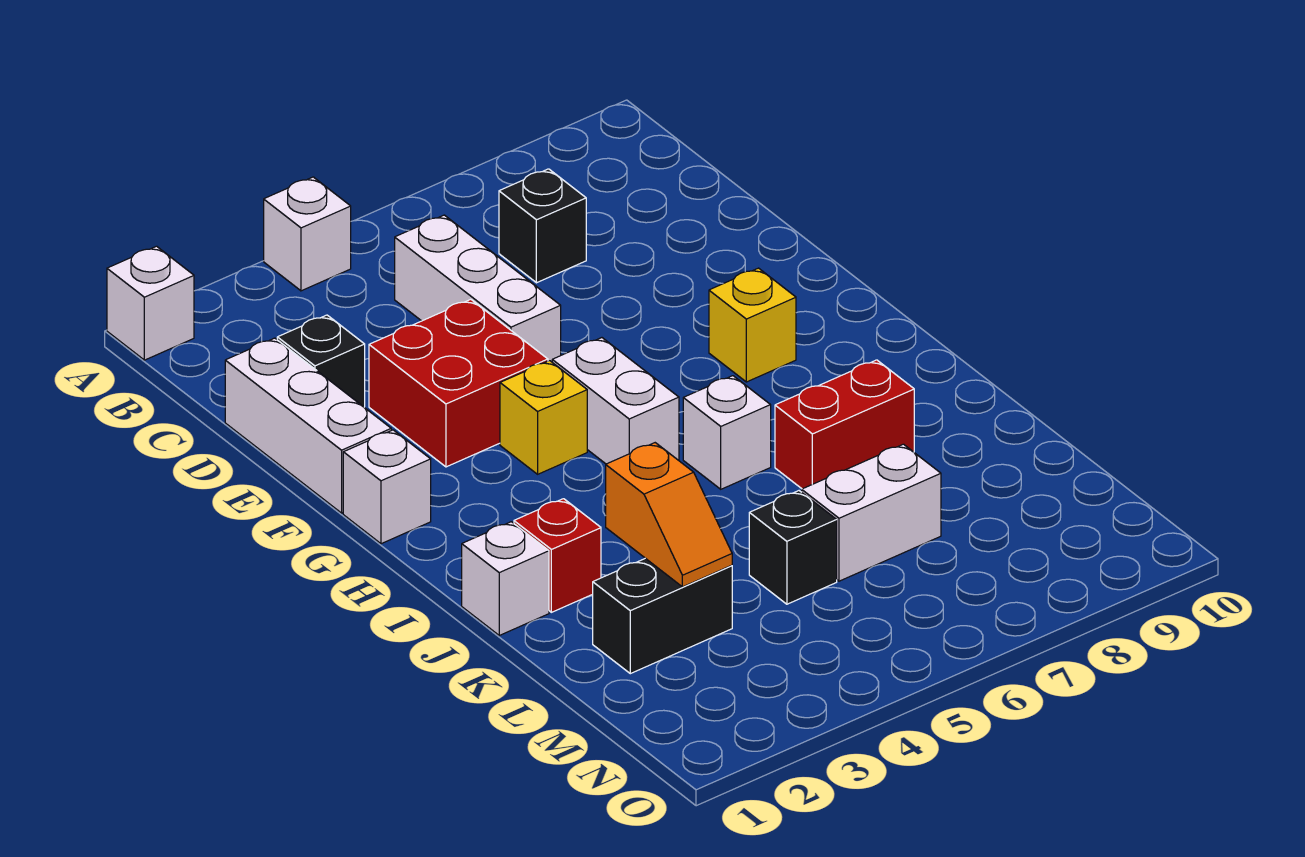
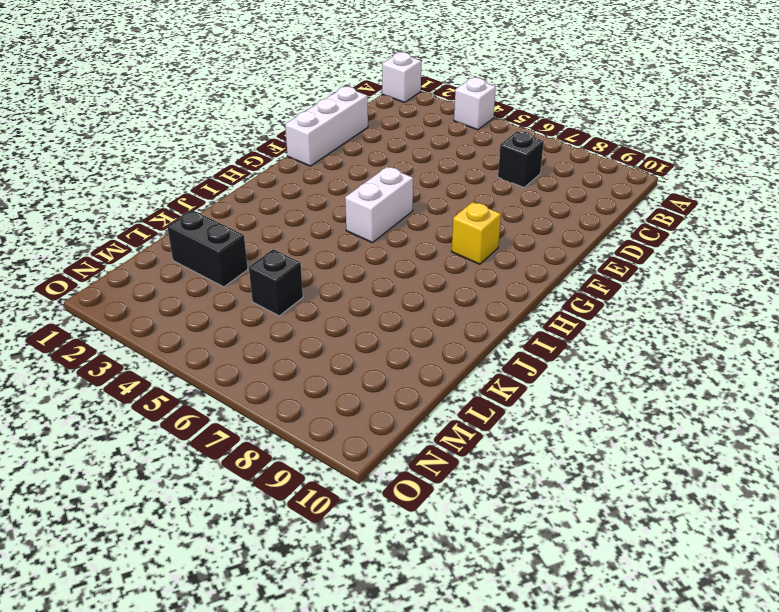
none -> white 1x3 brick [395,215,561,362]
none -> black 1x1 brick [277,315,365,407]
none -> red 2x2 brick [369,299,548,467]

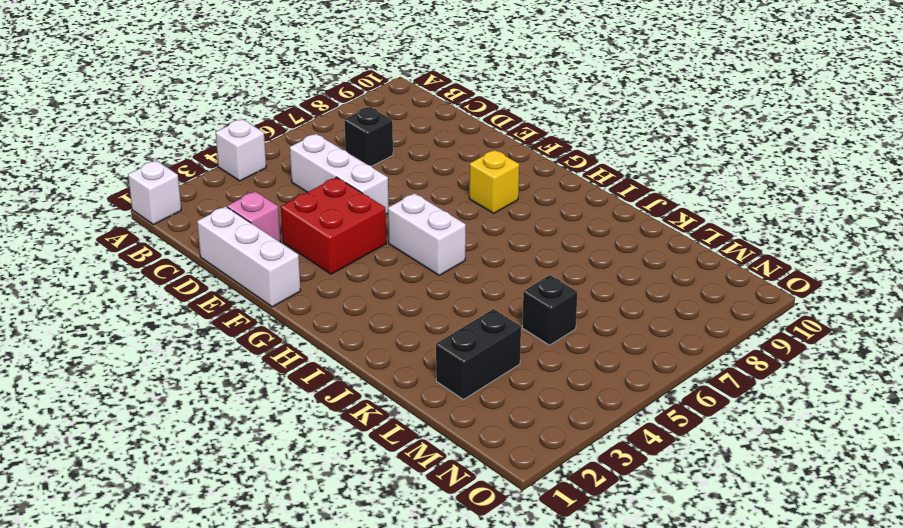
pink 1x1 brick [227,191,280,242] -> black 1x1 brick [277,315,365,407]
none -> white 1x1 brick [343,430,431,544]
none -> yellow 1x1 brick [500,361,587,474]
none -> white 1x1 brick [683,376,771,489]

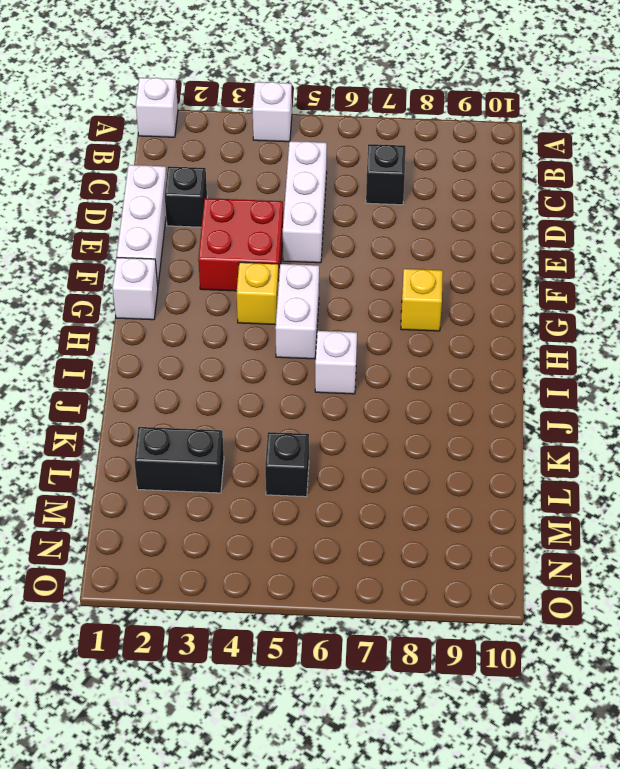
none -> white 1x1 brick [462,522,549,635]
none -> red 1x1 brick [514,499,601,612]
none -> red 1x2 brick [775,360,914,489]

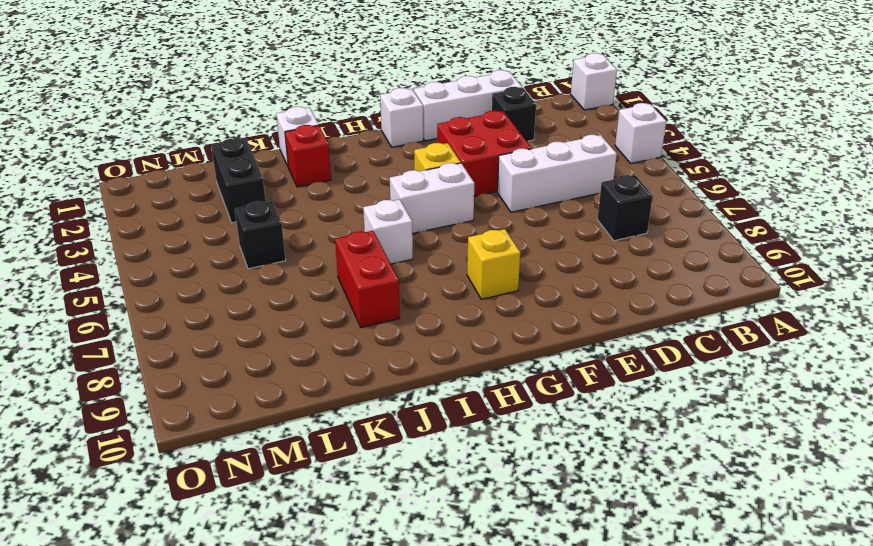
none -> white 1x2 brick [802,444,941,581]
none -> orange 1x2 slope [606,443,732,587]

